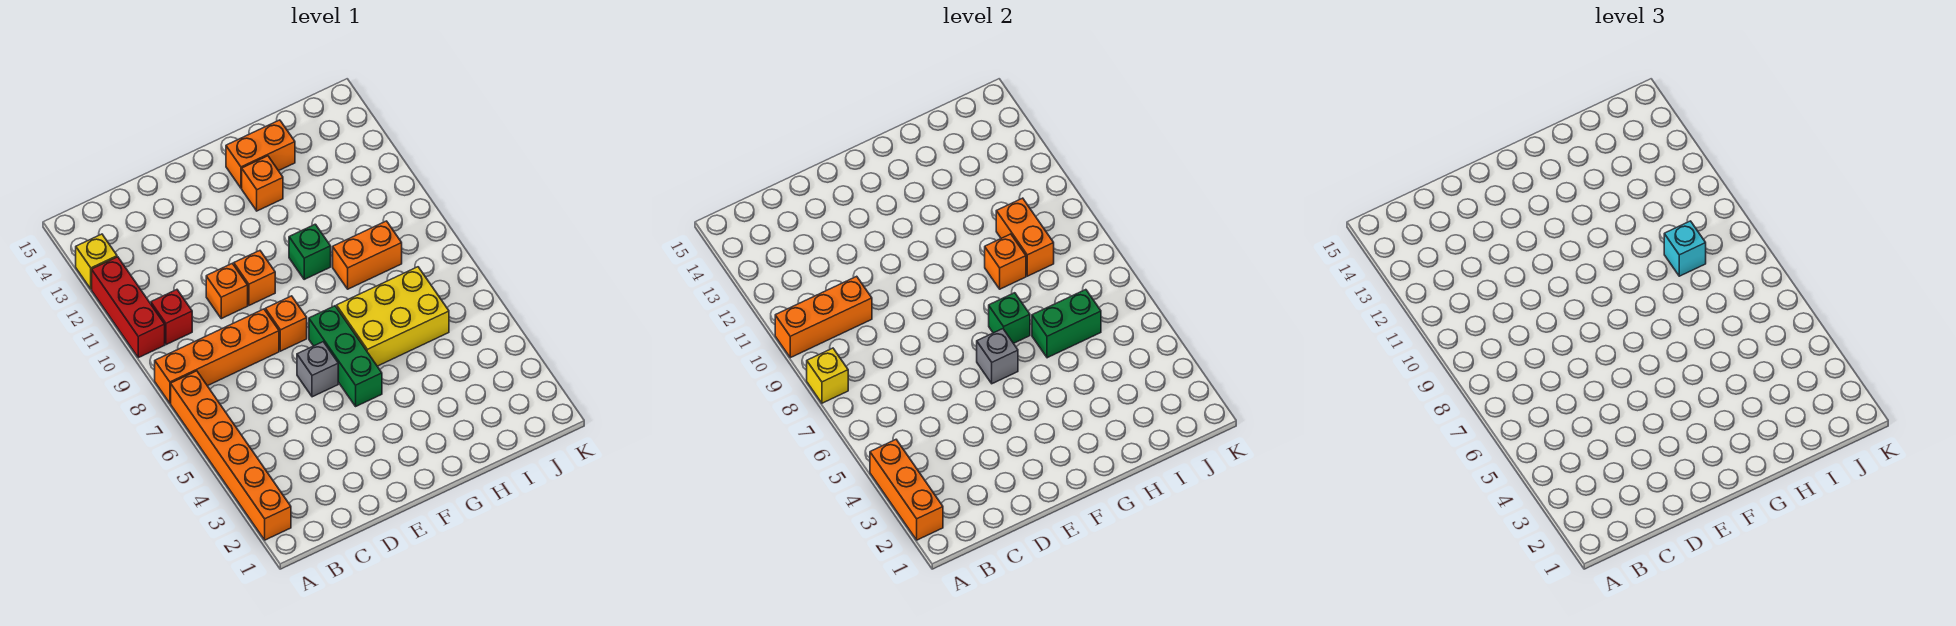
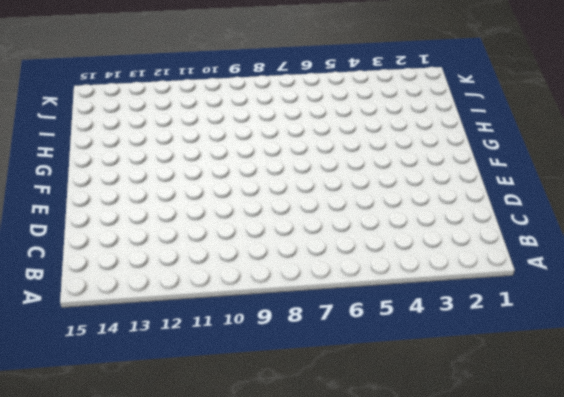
none -> orange 1x6 brick [171,371,291,540]
none -> orange 1x4 brick [155,309,279,403]
none -> red 1x3 brick [92,257,165,358]

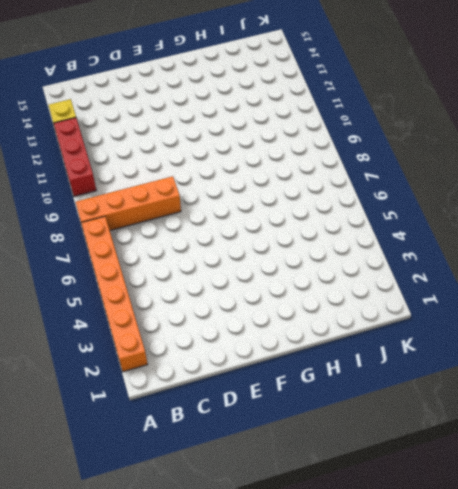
none -> red 1x1 brick [151,290,192,345]
none -> orange 1x1 brick [206,263,248,319]
none -> grey 1x1 brick [297,342,338,397]

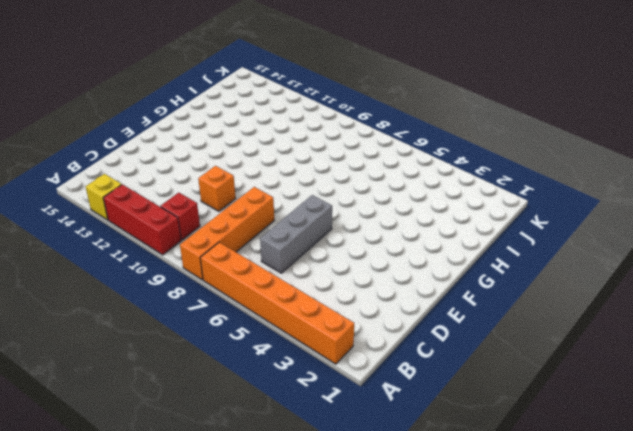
grey 1x3 brick [260,195,332,273] -> grey 1x1 brick [297,342,338,397]
none -> orange 1x1 brick [265,296,307,351]
none -> orange 1x1 brick [234,251,275,305]
none -> green 1x3 brick [309,306,382,406]

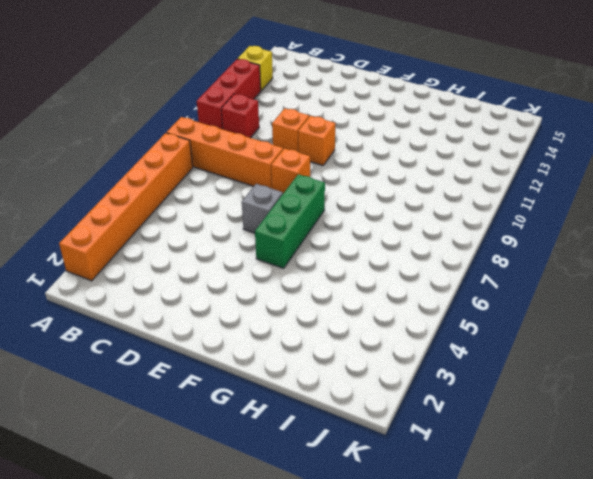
none -> yellow 2x3 brick [337,267,449,366]
none -> green 1x1 brick [289,224,331,279]
none -> orange 1x1 brick [242,156,283,211]

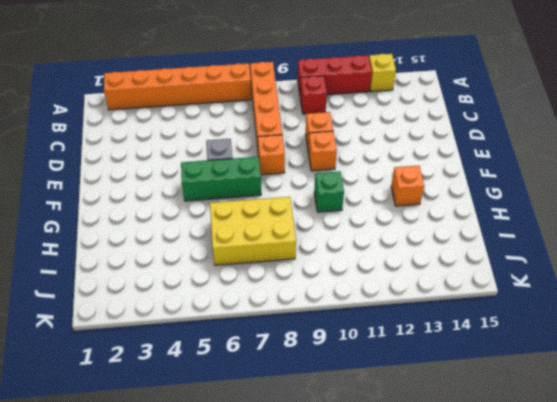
yellow 2x3 brick [210,197,296,265] -> yellow 2x3 brick turned to [337,267,449,366]
none -> orange 1x2 brick [226,120,295,188]
none -> orange 1x2 brick [333,221,402,289]
none -> orange 1x3 brick [870,440,943,540]

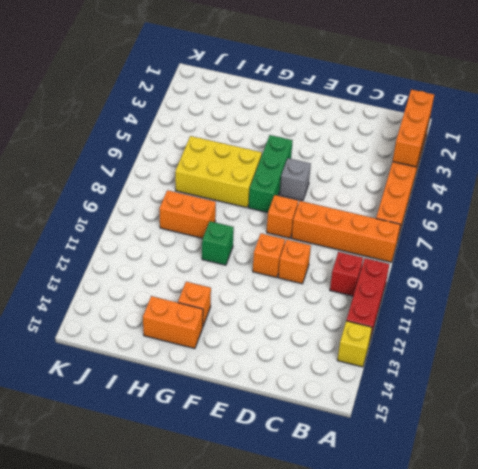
none -> yellow 1x1 brick [807,348,848,403]
none -> orange 1x3 brick [775,276,872,358]
none -> grey 1x1 brick [977,329,1018,384]

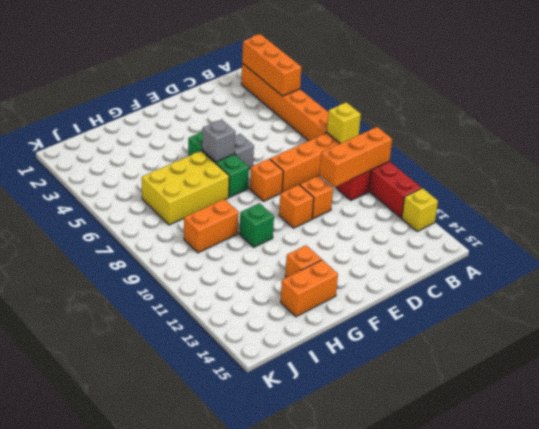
none -> green 1x1 brick [989,293,1030,343]
none -> green 1x2 brick [1032,290,1101,358]
none -> orange 1x1 brick [985,234,1026,289]

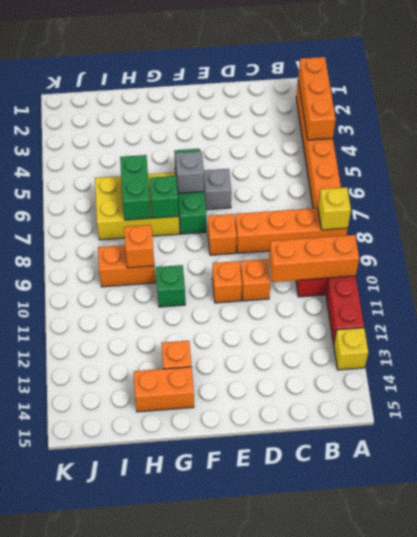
green 1x2 brick [120,155,151,220] -> green 1x2 brick turned to [1032,290,1101,358]
none -> orange 1x2 brick [996,198,1054,276]
none -> cyan 1x1 brick [1664,221,1706,276]

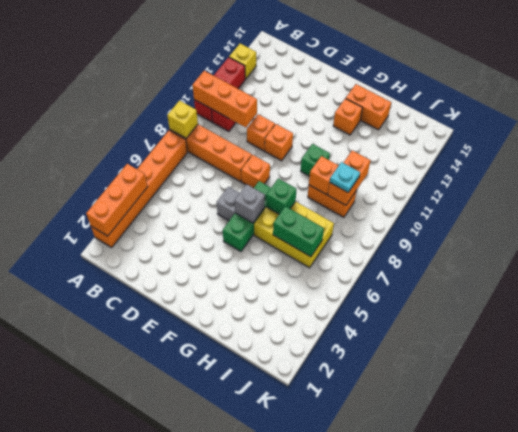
cyan 1x1 plate [330,162,360,192] -> cyan 1x1 brick [1664,221,1706,276]

